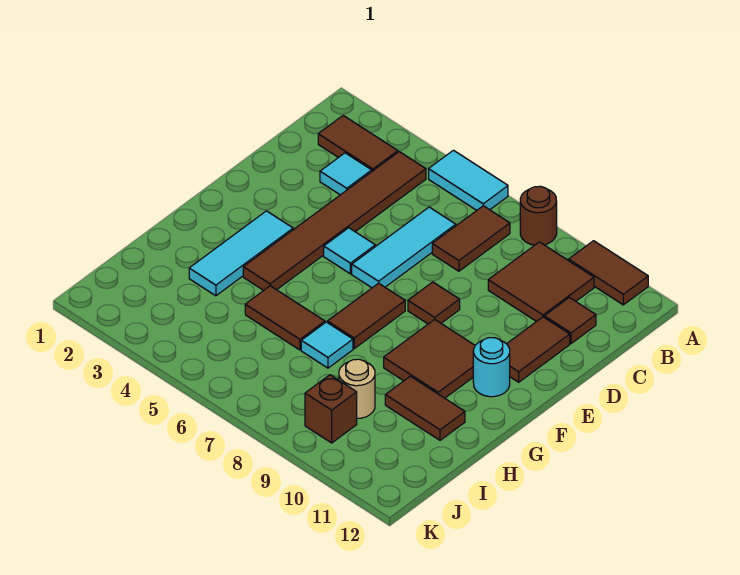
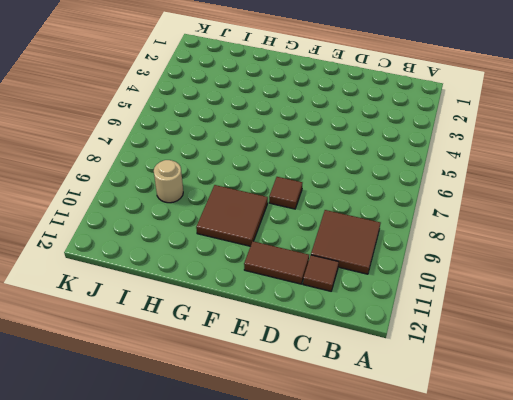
none -> cyan 1x2 tile [429,150,508,210]
none -> brown 1x1 round brick [520,186,557,245]
none -> brown 1x2 tile [569,241,648,305]

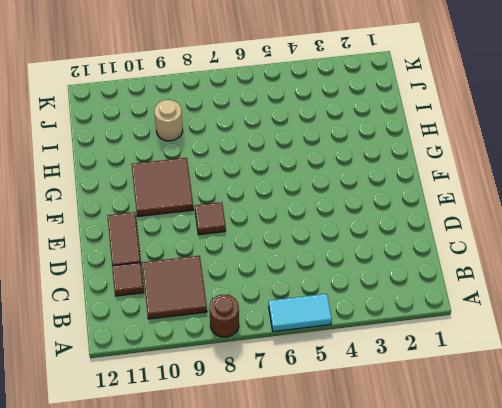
none -> brown 1x2 tile [569,241,648,305]
none -> brown 1x2 tile [318,116,398,171]
none -> brown 1x6 tile [243,152,426,290]

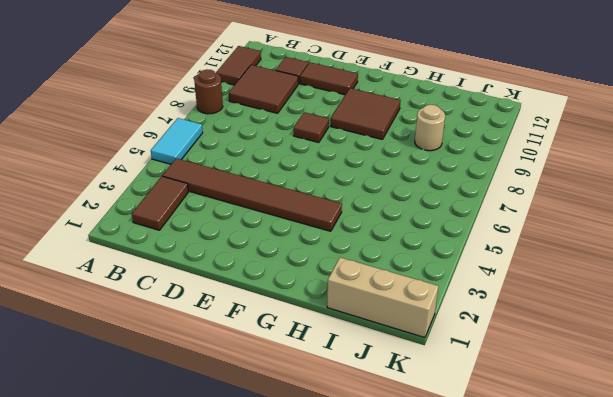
tan 1x3 brick [327,257,439,338] -> none
none -> brown 1x2 tile [432,206,510,271]
none -> cyan 1x1 tile [320,153,372,195]
none -> cyan 1x3 tile [352,207,456,288]

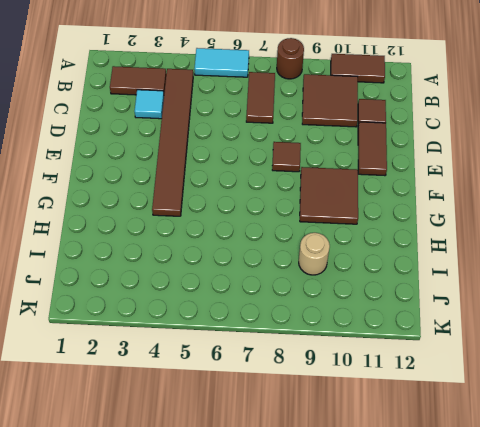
none -> cyan 1x3 tile [352,207,456,288]
none -> cyan 1x1 tile [324,228,375,274]
none -> cyan 1x3 tile [189,211,293,296]

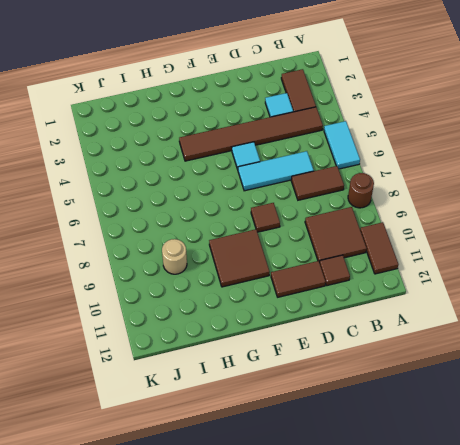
none -> cyan 1x3 tile [189,211,293,296]
none -> brown 1x2 tile [328,283,405,349]
none -> cyan 1x1 round brick [473,338,510,397]

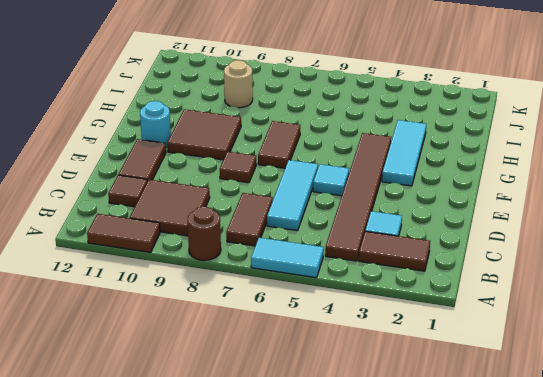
none -> brown 1x2 tile [245,286,325,350]
none -> cyan 1x1 tile [301,322,353,368]
none -> brown 1x2 tile [385,376,465,440]

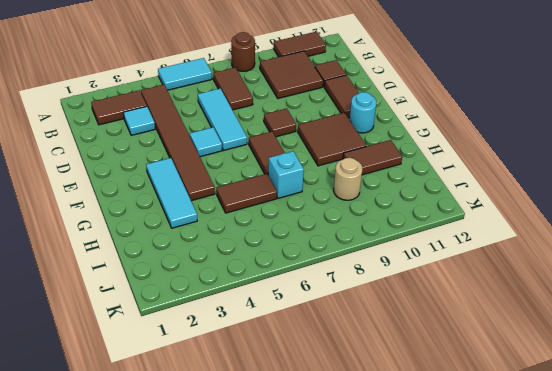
cyan 1x1 brick [268,151,304,198] -> cyan 1x1 tile [301,322,353,368]
none -> brown 1x1 brick [305,375,357,443]

